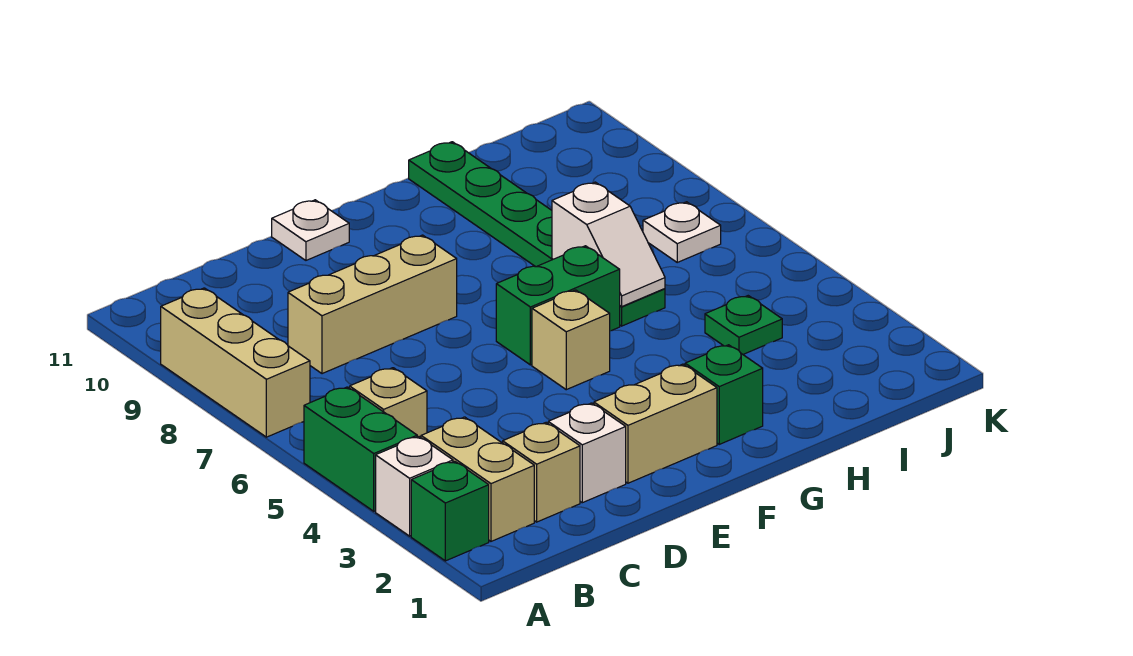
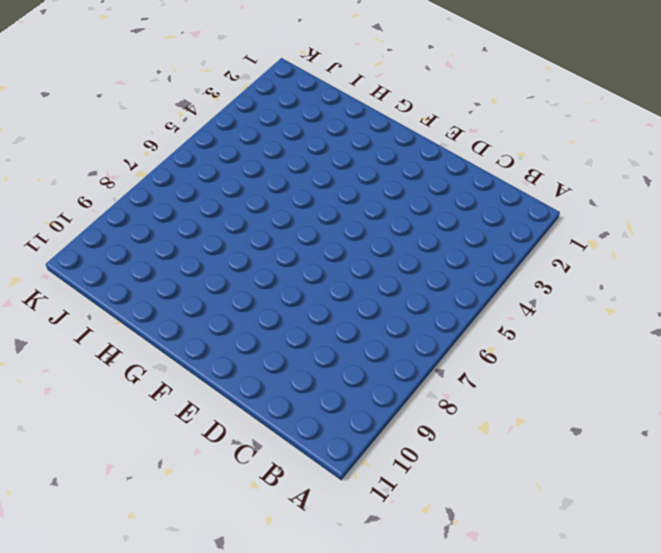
none -> green 1x1 brick [411,461,489,561]
none -> white 1x1 brick [376,437,453,536]
none -> green 1x2 brick [304,387,417,511]

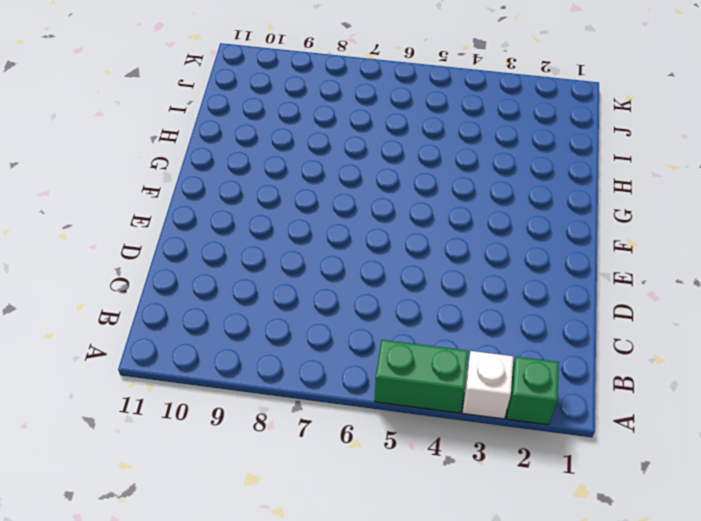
none -> tan 1x3 brick [161,288,310,437]
none -> tan 1x2 brick [421,417,534,541]
none -> tan 1x1 brick [350,368,427,437]

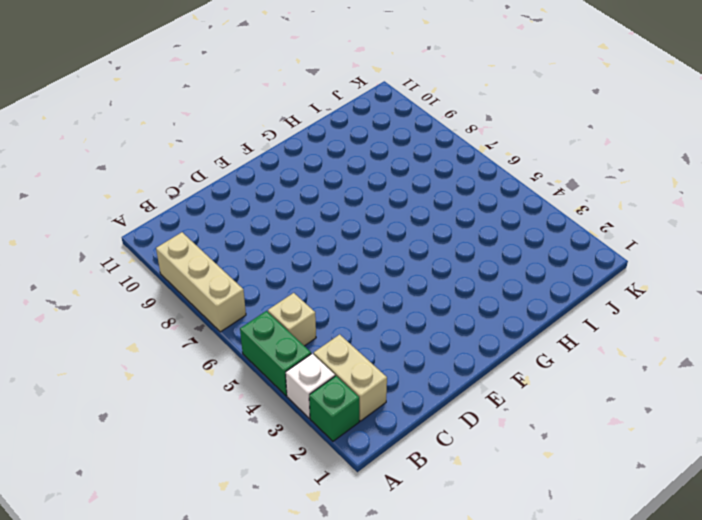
none -> tan 1x1 brick [503,423,580,522]
none -> tan 1x3 brick [288,235,457,374]
none -> white 1x1 brick [548,403,626,503]

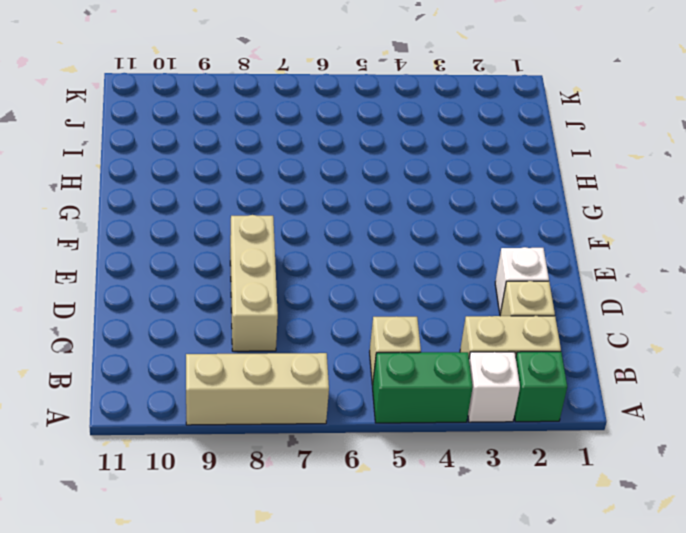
none -> tan 1x2 brick [594,364,717,483]
none -> white 1x1 plate [272,200,349,260]
none -> tan 1x1 brick [532,290,610,390]

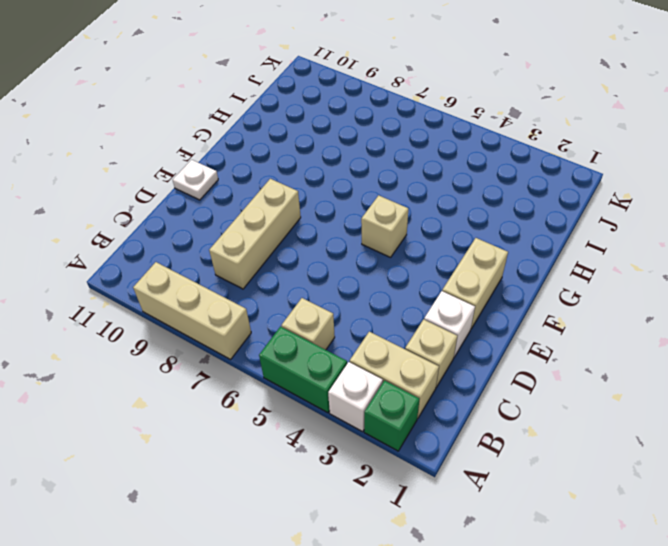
none -> green 1x2 brick [496,246,620,365]
none -> green 1x1 brick [685,345,763,444]
none -> green 1x6 plate [409,142,665,326]

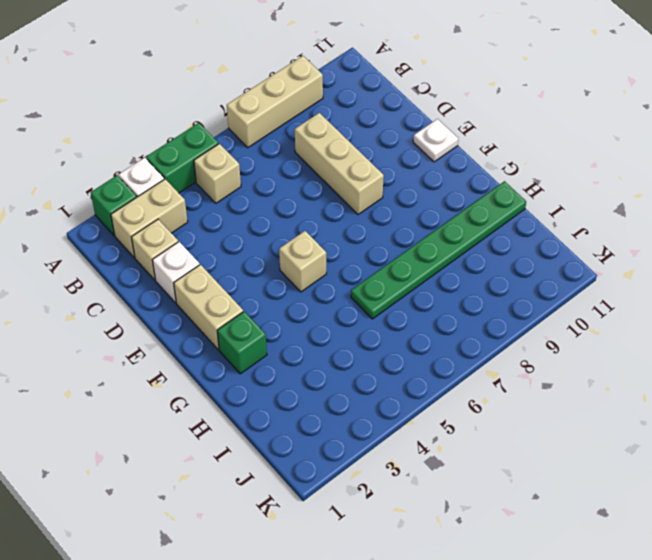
none -> green 1x2 brick [496,246,620,365]
none -> green 1x1 plate [705,296,782,354]
none -> white 1x1 plate [643,202,721,262]

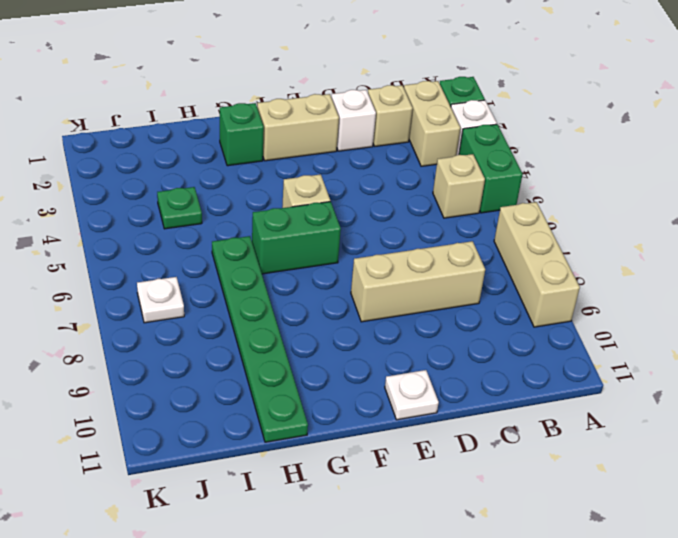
none -> white 1x2 slope [552,182,665,306]

